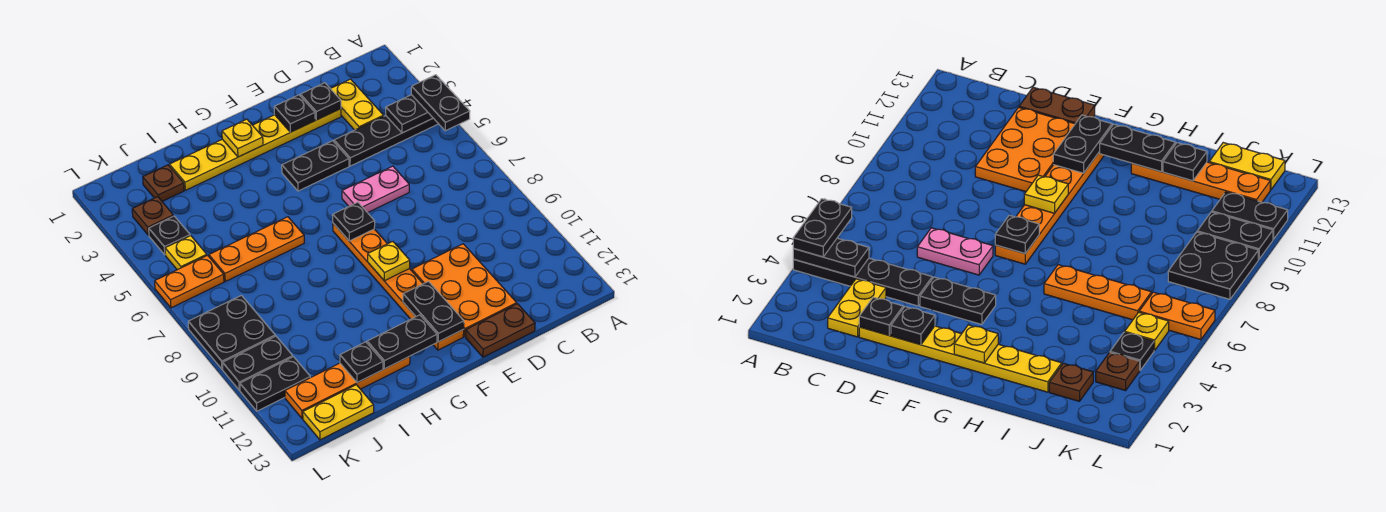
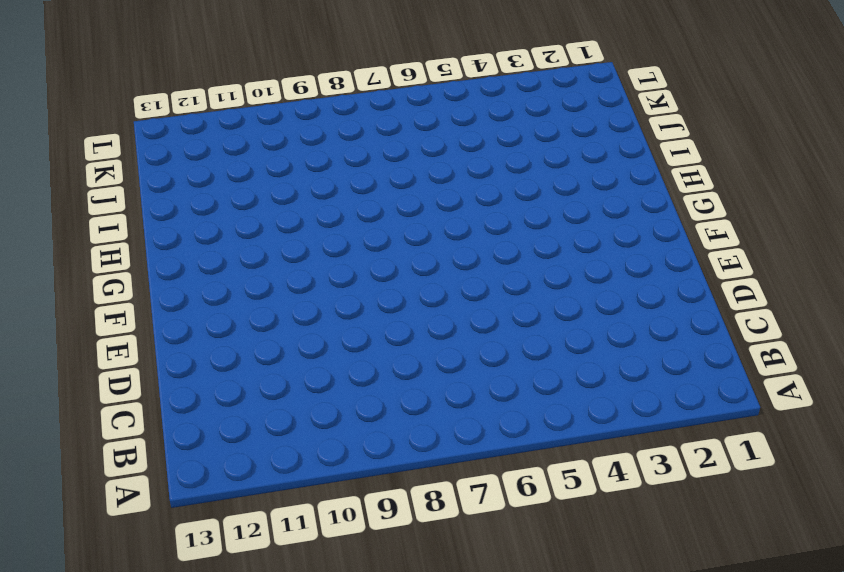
none -> black 1x4 plate [334,116,438,166]
none -> yellow 1x2 plate [331,79,384,130]
none -> yellow 1x6 plate [169,109,341,190]

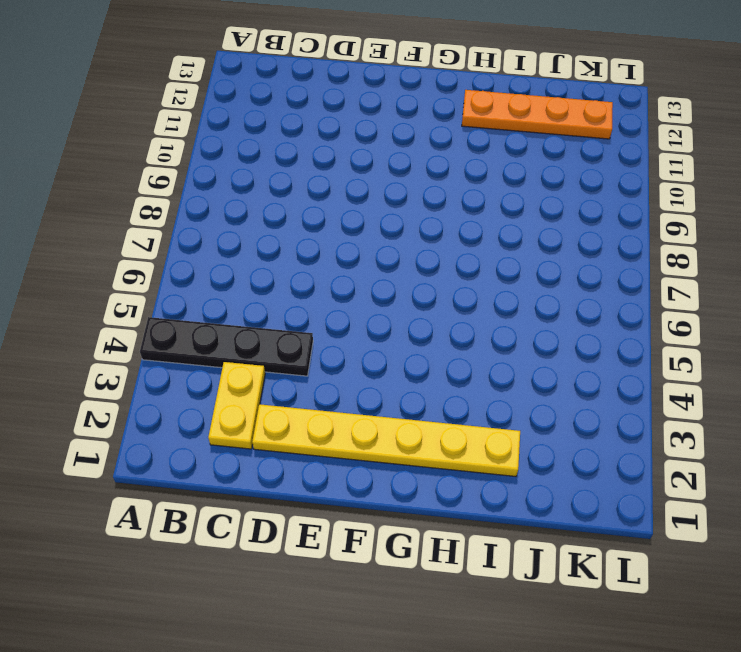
none -> pink 1x2 plate [342,166,409,213]
none -> orange 2x3 plate [412,244,517,336]
none -> brown 1x2 plate [466,304,535,357]

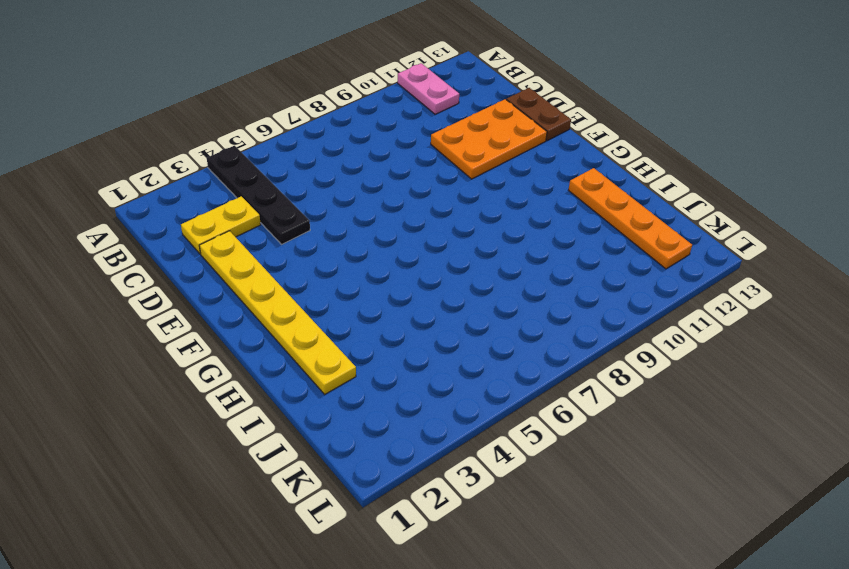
pink 1x2 plate [398,63,459,114] -> pink 1x2 plate moved to [342,166,409,213]
none -> black 1x2 plate [282,141,349,191]
none -> orange 1x6 plate [333,223,464,350]
none -> orange 1x3 plate [209,217,304,281]

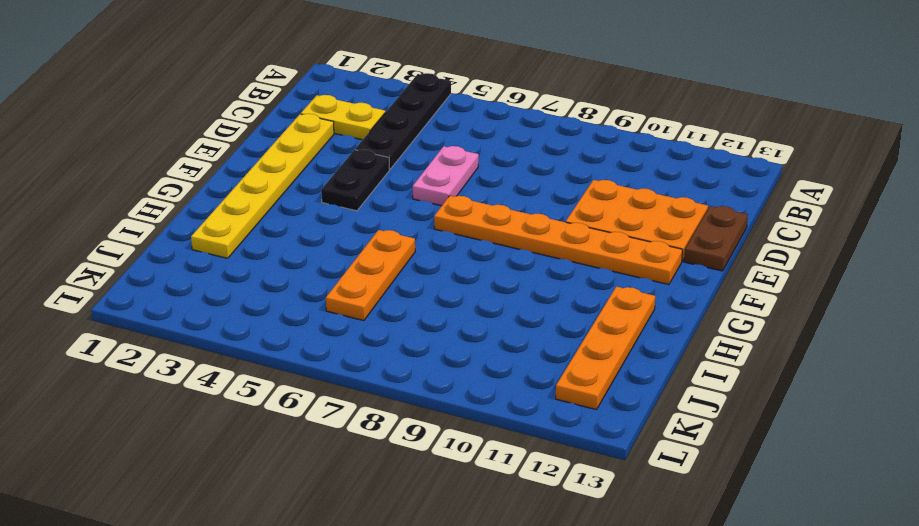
none -> brown 1x1 plate [143,165,184,201]
none -> yellow 1x2 plate [303,385,374,440]
none -> brown 1x1 plate [132,197,173,235]

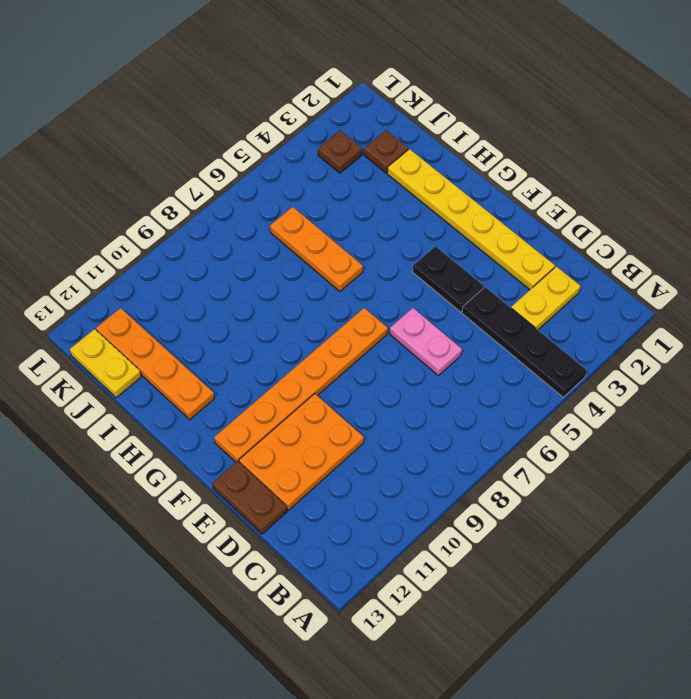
none -> black 1x1 plate [149,216,190,255]
none -> yellow 1x1 plate [165,236,207,270]
none -> orange 1x2 plate [155,255,224,308]

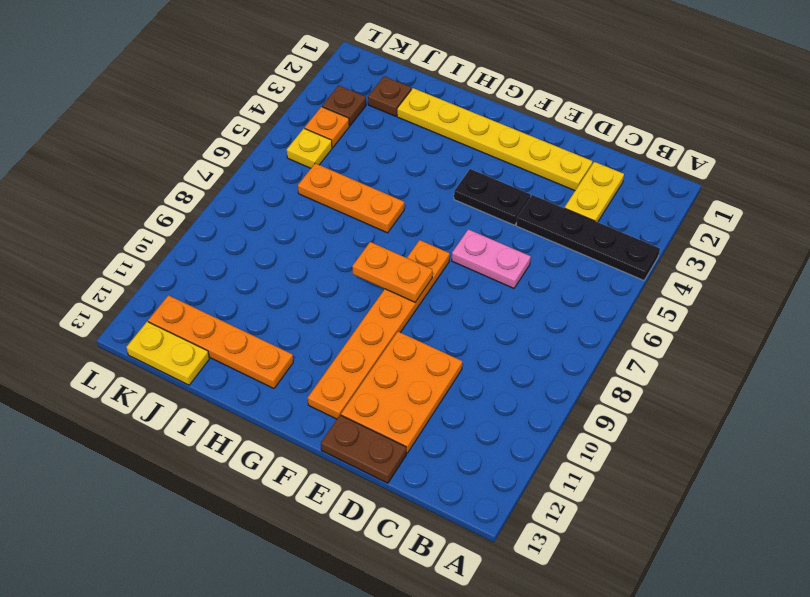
orange 1x2 plate [352,242,432,302] -> orange 1x2 plate moved to [155,255,224,308]
orange 1x1 plate [305,107,349,148] -> black 1x1 plate [149,216,190,255]
none -> black 2x2 plate [188,295,275,369]
none -> black 1x2 plate [223,336,293,390]
none -> black 1x2 plate [240,357,310,411]

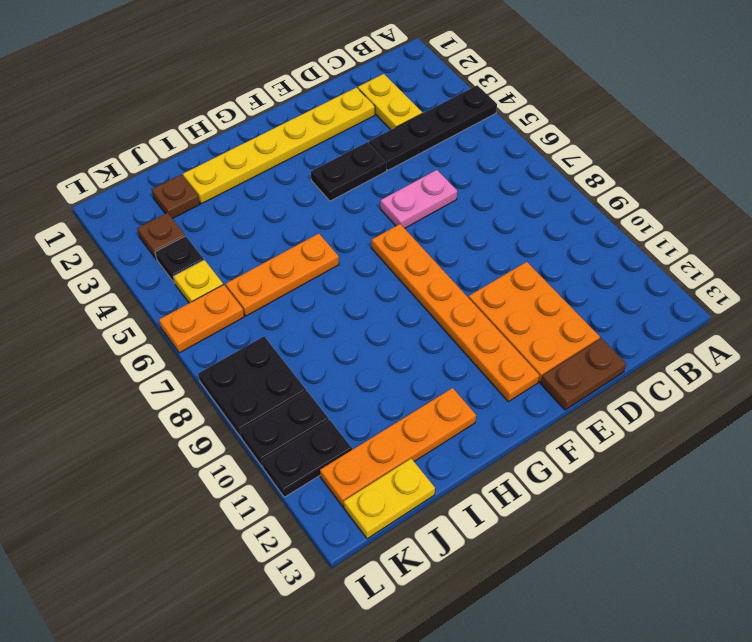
none -> black 1x2 plate [386,95,433,133]
none -> black 1x1 plate [300,83,341,120]
none -> black 1x1 plate [274,95,315,132]

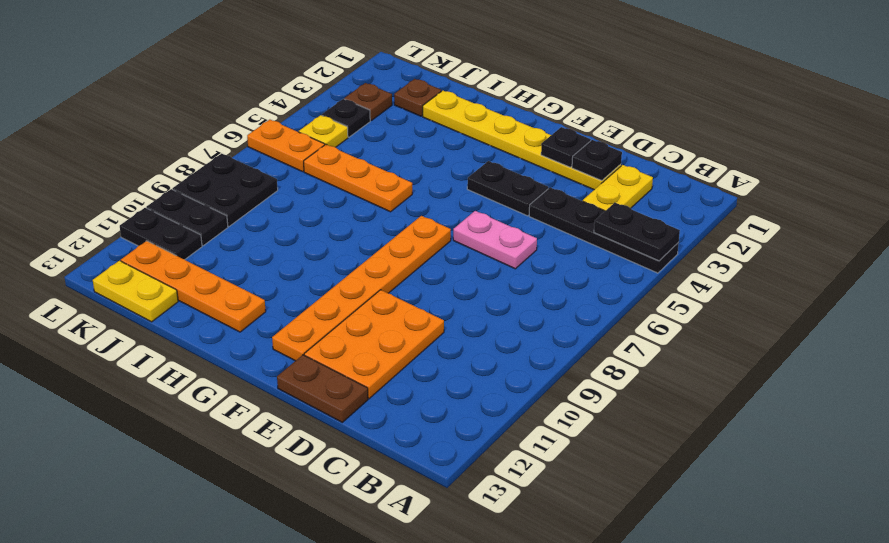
none -> black 1x1 plate [333,202,375,241]
none -> yellow 1x1 plate [368,242,410,281]
none -> black 1x2 plate [403,281,464,342]

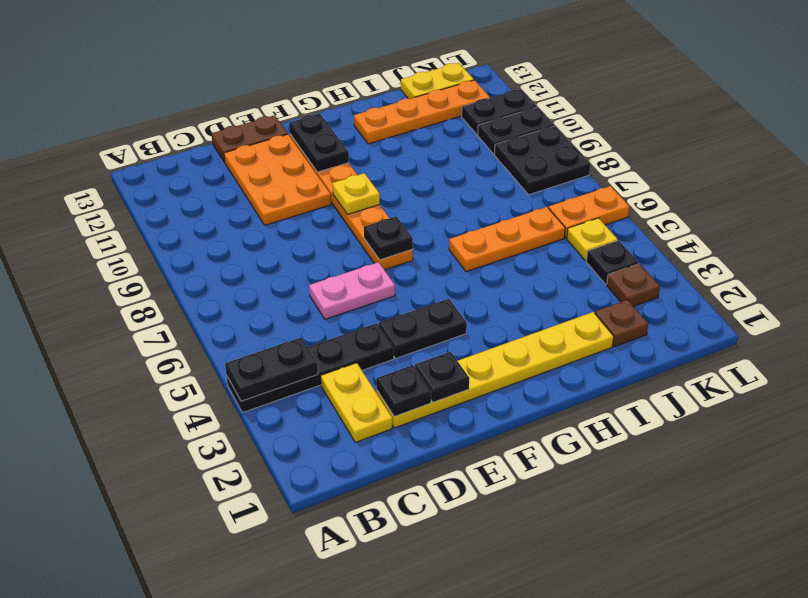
none -> yellow 1x1 plate [222,119,263,157]
none -> black 1x2 plate [367,315,437,369]
none -> black 1x1 plate [340,342,383,383]

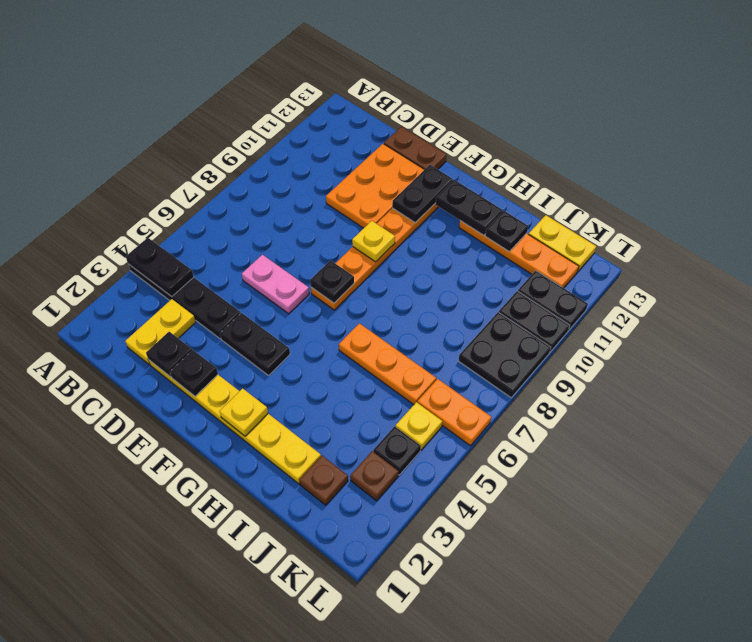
none -> black 1x2 plate [411,75,470,131]

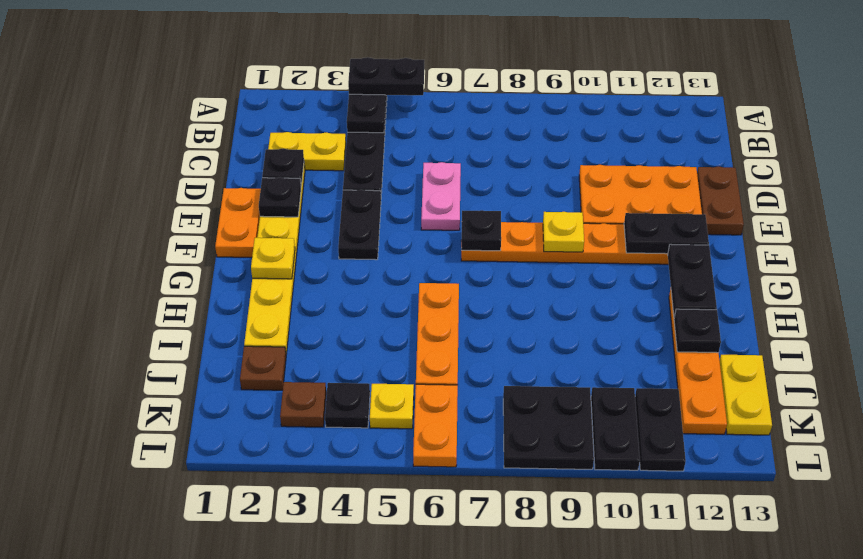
orange 1x2 plate [215,188,261,257] -> none

